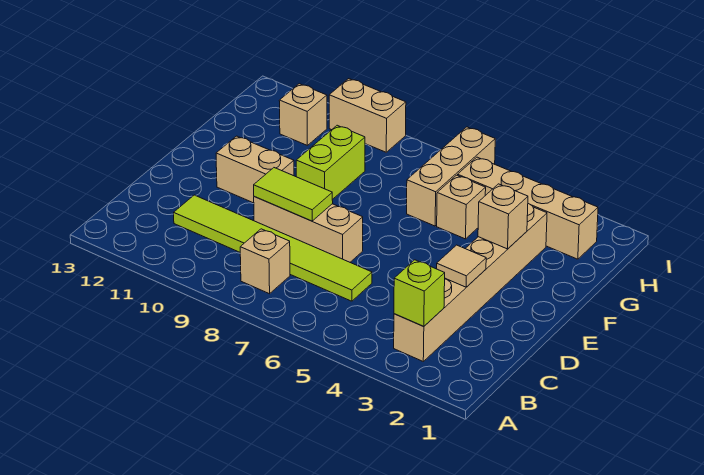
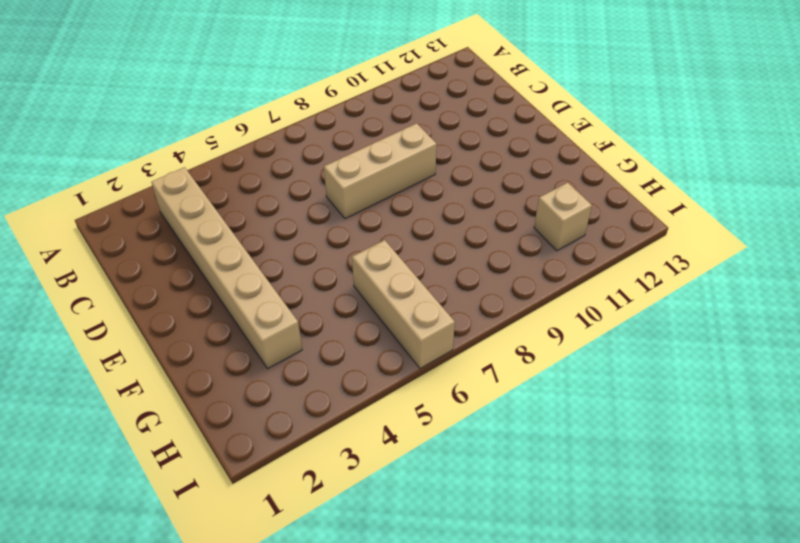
none -> tan 1x1 brick [240,229,290,294]
none -> lime 1x6 tile [174,195,372,301]
none -> tan 1x2 brick [216,136,294,203]

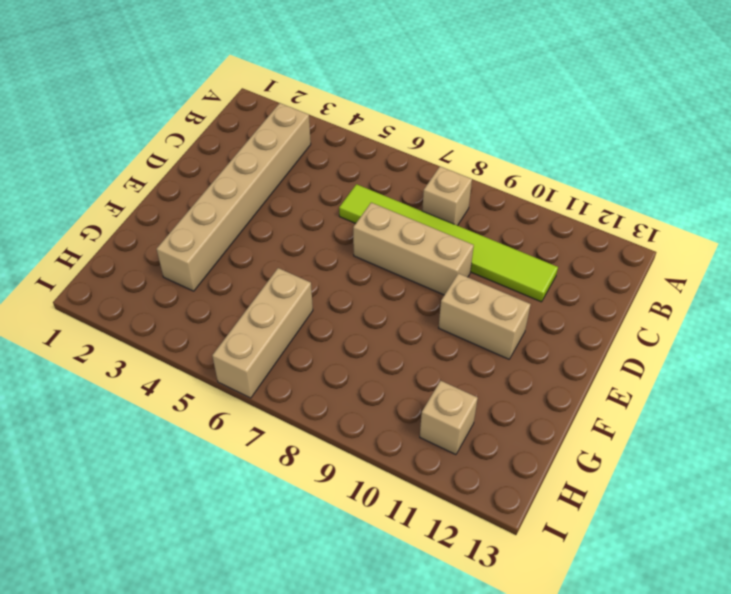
none -> lime 1x2 brick [296,125,365,200]
none -> tan 1x1 brick [437,175,486,239]
none -> tan 1x4 brick [458,157,598,259]

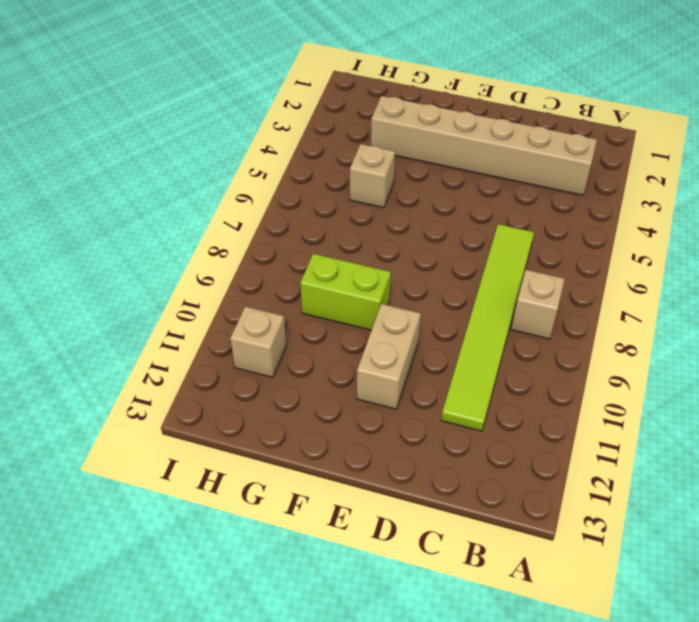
none -> tan 1x3 brick [254,197,363,262]
none -> tan 1x3 brick [407,127,495,226]
none -> tan 1x4 brick [458,157,598,259]

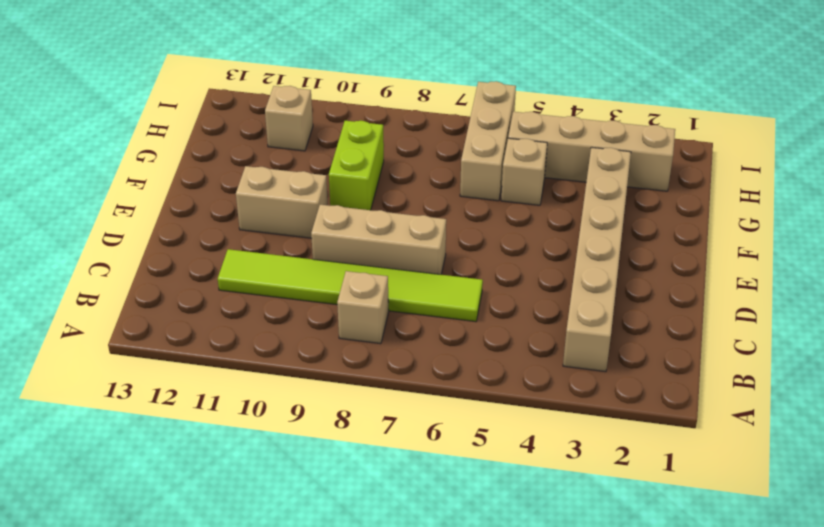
none -> tan 1x2 brick [329,79,406,152]
none -> lime 1x1 brick [394,260,445,327]
none -> tan 1x1 tile [437,245,486,287]

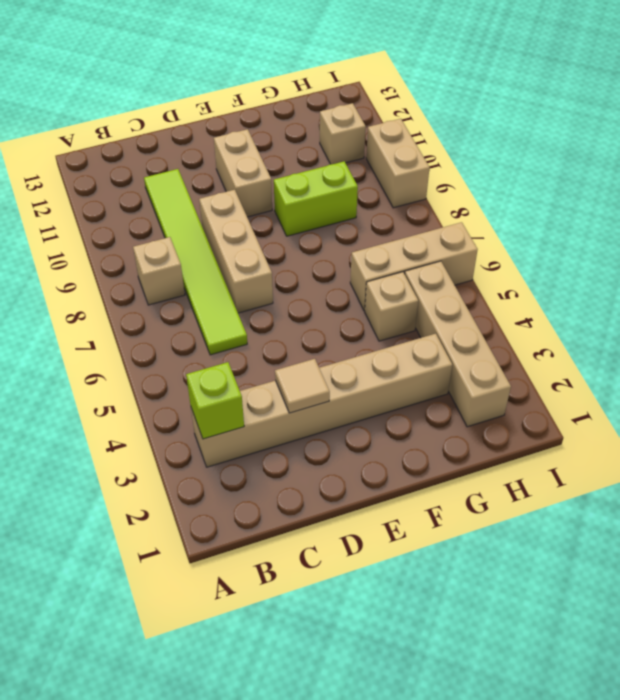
none -> lime 1x2 tile [254,168,333,221]
none -> tan 1x1 brick [478,184,528,249]

